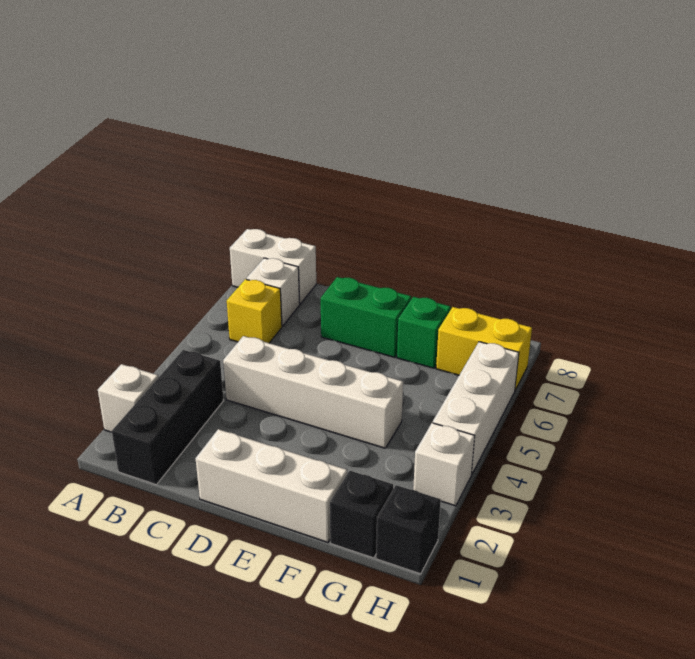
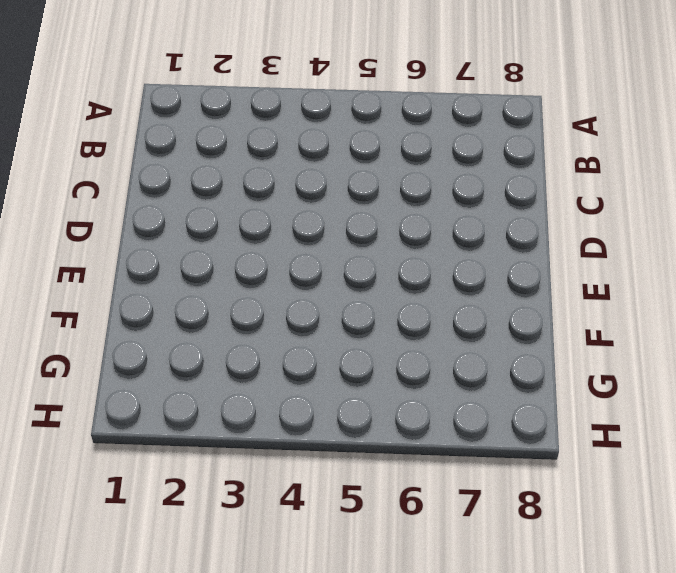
none -> white 1x1 brick [98,364,159,432]
none -> white 1x2 brick [230,229,316,304]
none -> black 1x3 brick [112,350,224,484]

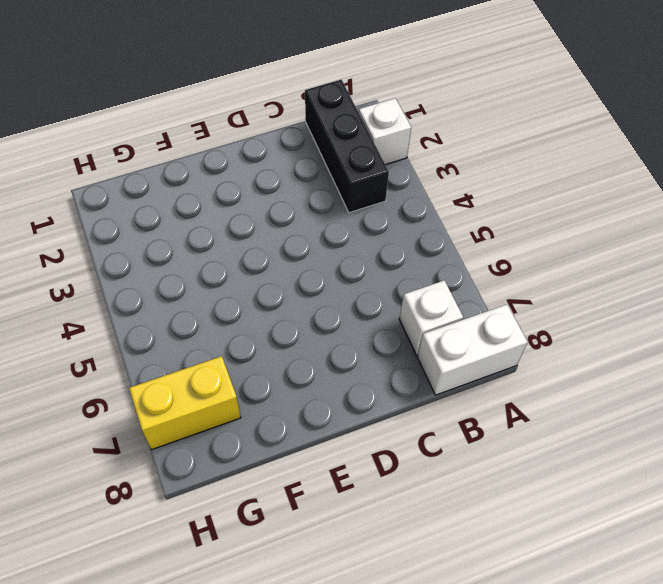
none -> yellow 1x1 brick [227,279,282,343]
none -> white 1x4 brick [223,336,403,448]
none -> white 1x3 brick [196,429,347,542]

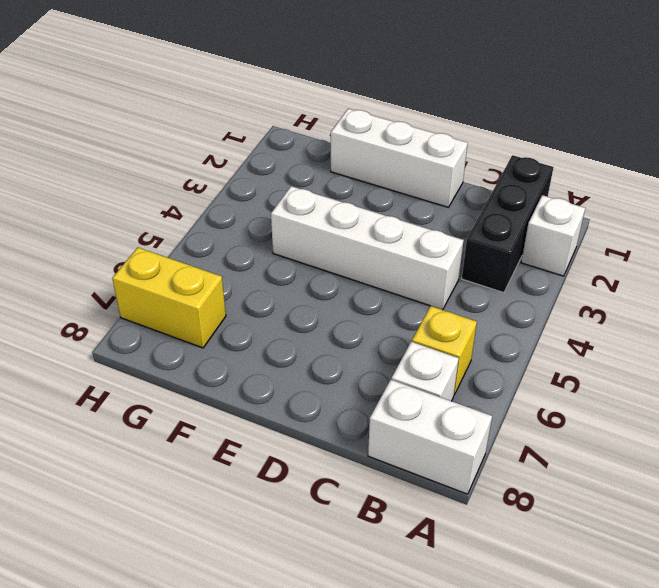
none -> green 1x2 brick [321,277,411,357]
none -> green 1x1 brick [397,297,451,368]
none -> black 1x1 brick [330,471,393,558]

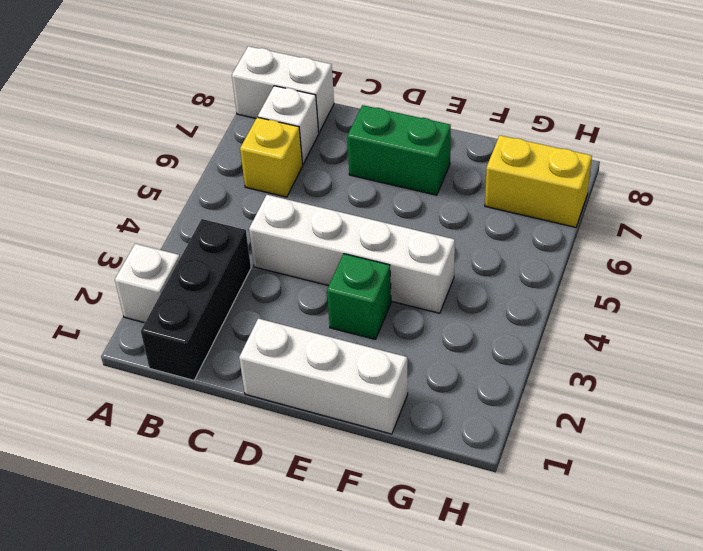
green 1x1 brick [327,254,391,339] -> green 1x1 brick moved to [397,297,451,368]
none -> black 1x1 brick [330,471,393,558]
none -> black 1x1 brick [376,485,441,574]
none -> white 1x1 brick [413,423,475,506]

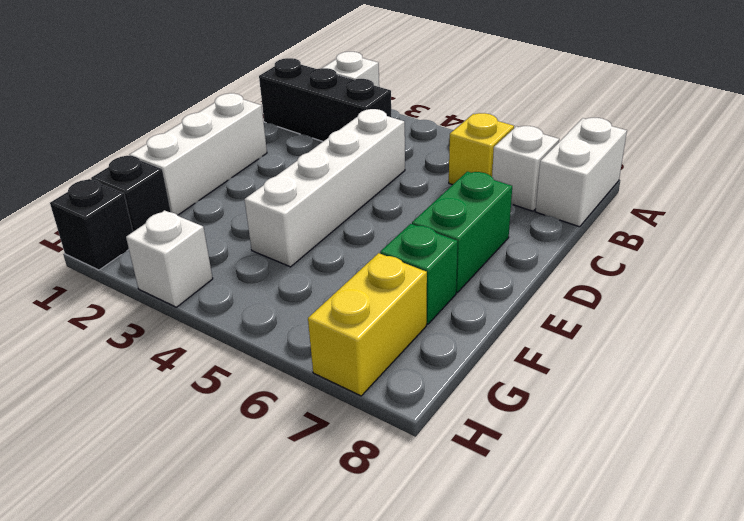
none -> white 1x3 brick [433,342,519,475]

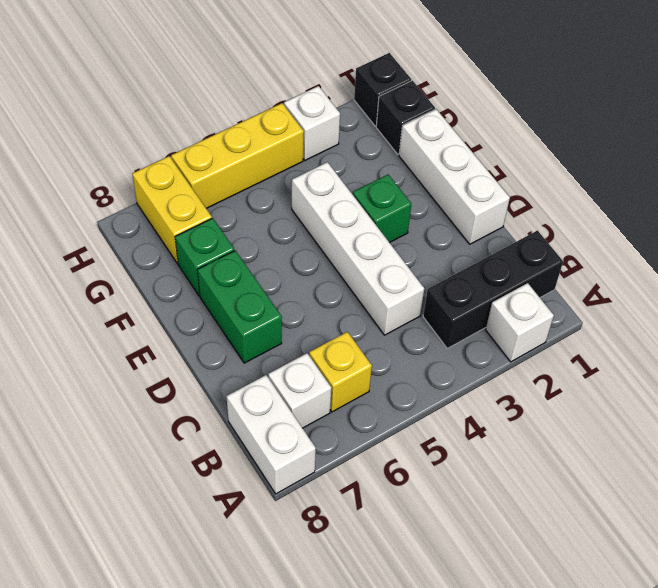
green 1x1 brick [353,175,411,243] -> none
yellow 1x3 brick [171,103,304,208] -> white 1x3 brick [433,342,519,475]

